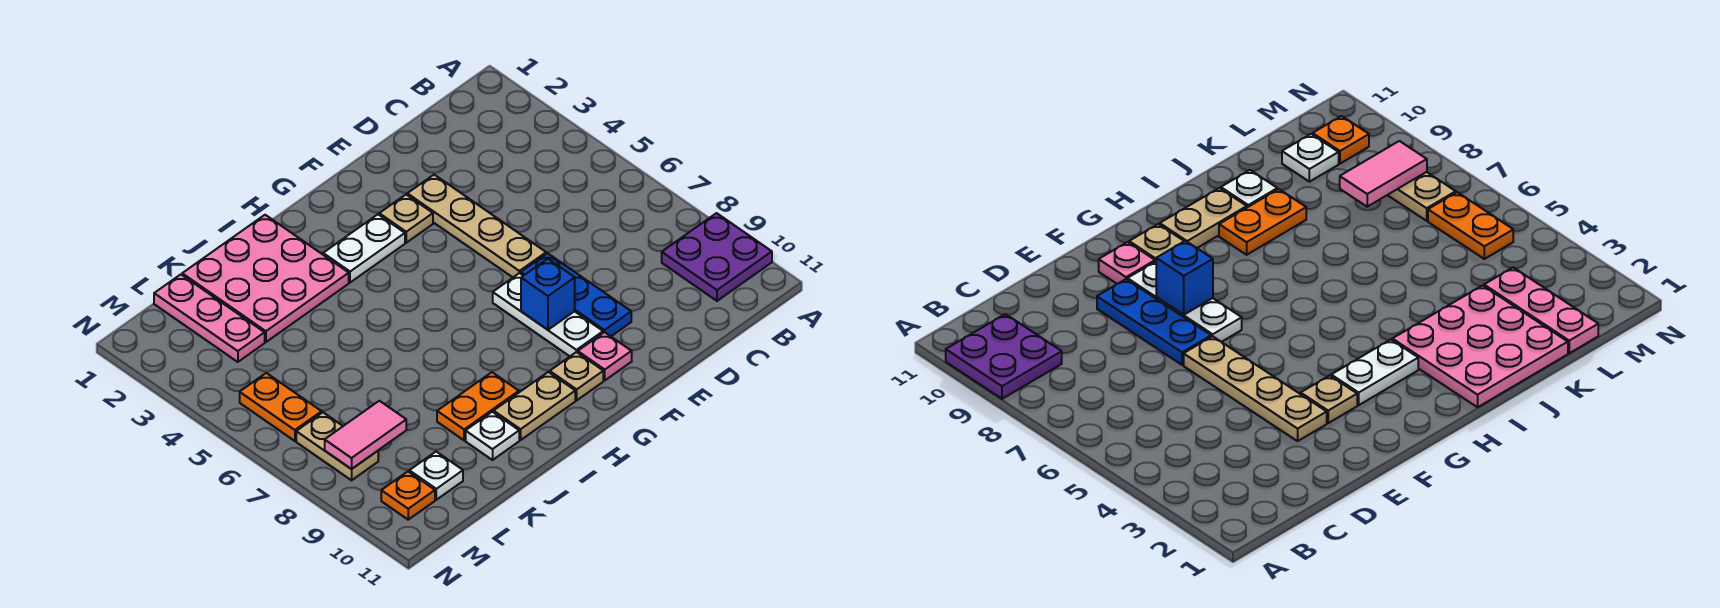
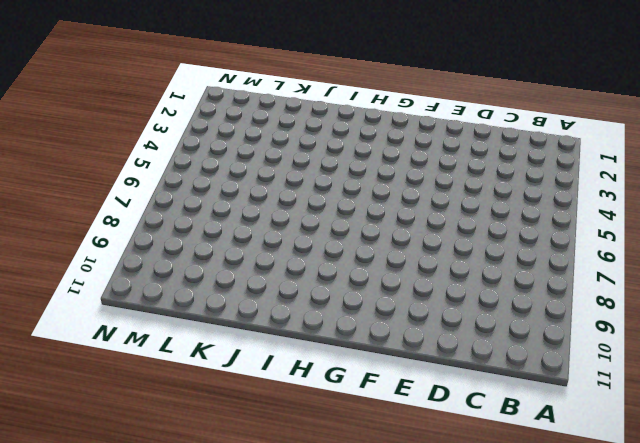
none -> purple 2x2 plate [662,213,772,301]
none -> tan 1x4 plate [407,175,546,277]
none -> blue 1x3 plate [521,253,631,336]

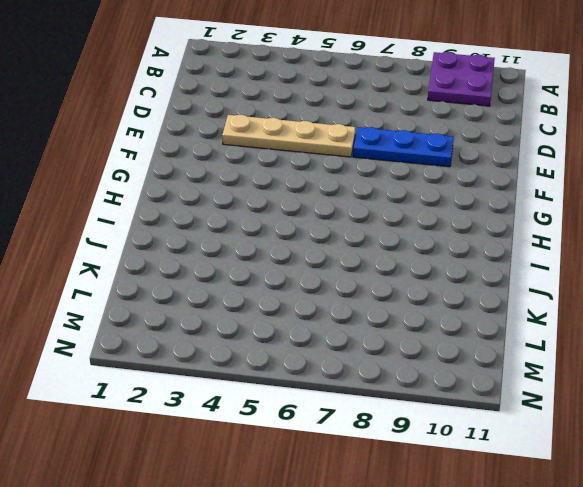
none -> tan 1x1 plate [379,195,433,243]
none -> white 1x3 plate [493,273,603,356]
none -> pink 1x1 plate [578,332,632,380]

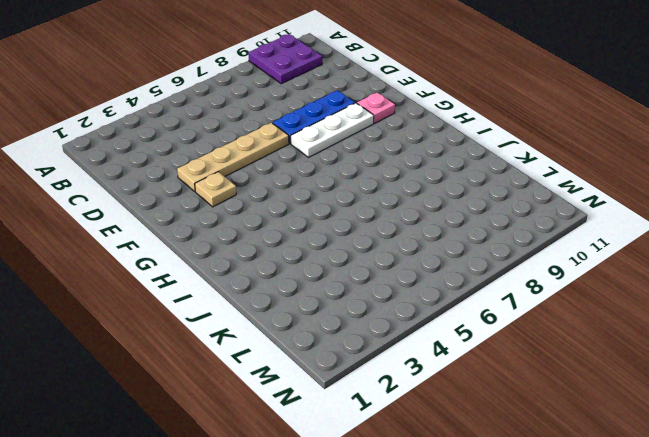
none -> white 1x2 plate [323,214,405,283]
none -> tan 1x1 plate [550,352,603,400]
none -> tan 1x2 plate [494,372,575,440]

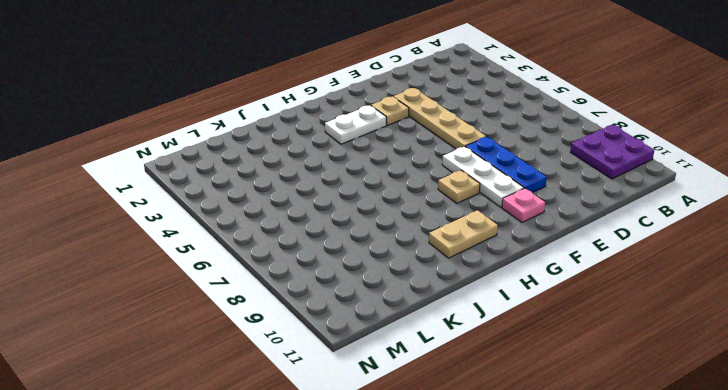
tan 1x1 plate [438,170,480,203] -> tan 1x1 plate moved to [550,352,603,400]
none -> pink 3x3 plate [182,215,349,342]
none -> orange 1x2 plate [437,372,519,440]
none -> white 1x1 plate [466,412,519,460]

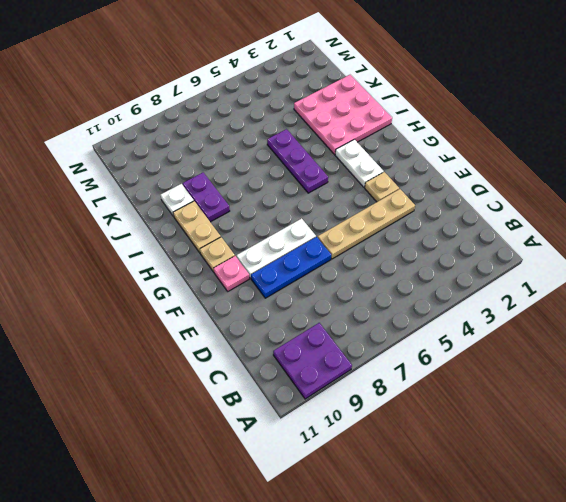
purple 1x3 plate [267,129,328,193] -> none
purple 1x2 plate [183,173,230,222] -> orange 1x2 plate [437,372,519,440]
none -> pink 1x3 plate [154,274,265,362]
none -> white 1x1 plate [409,452,463,500]
none -> orange 1x2 plate [240,373,322,441]

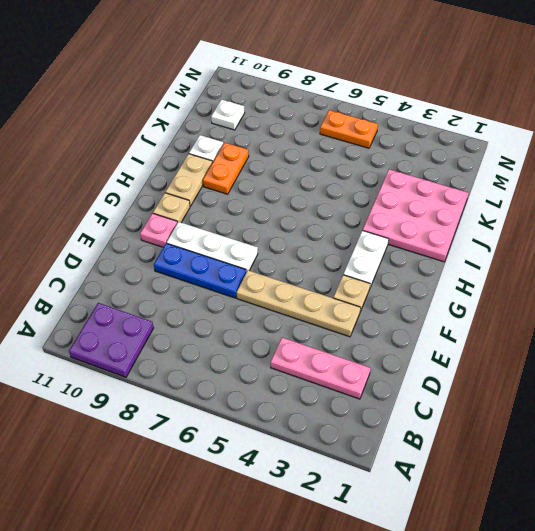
pink 1x3 plate [271,337,371,399] -> pink 1x3 plate moved to [154,274,265,362]
none -> tan 1x2 plate [296,413,378,480]
none -> orange 1x1 plate [381,472,435,520]
none -> blue 1x1 brick [521,259,575,330]

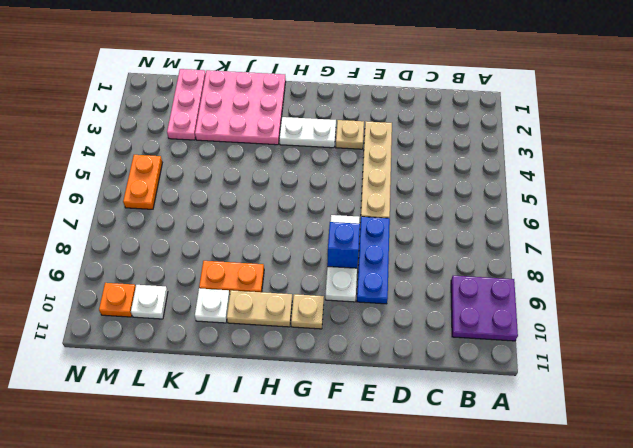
none -> pink 1x1 plate [578,332,632,380]
none -> tan 1x2 plate [296,413,378,480]
none -> pink 1x2 tile [325,401,406,469]

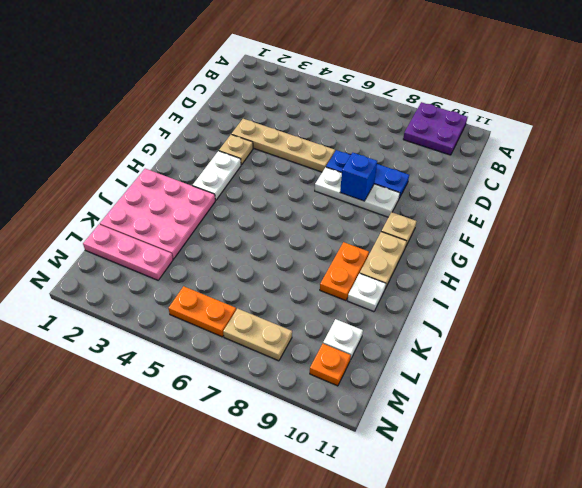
none -> pink 1x1 plate [578,332,632,380]
none -> pink 1x2 tile [325,401,406,469]

